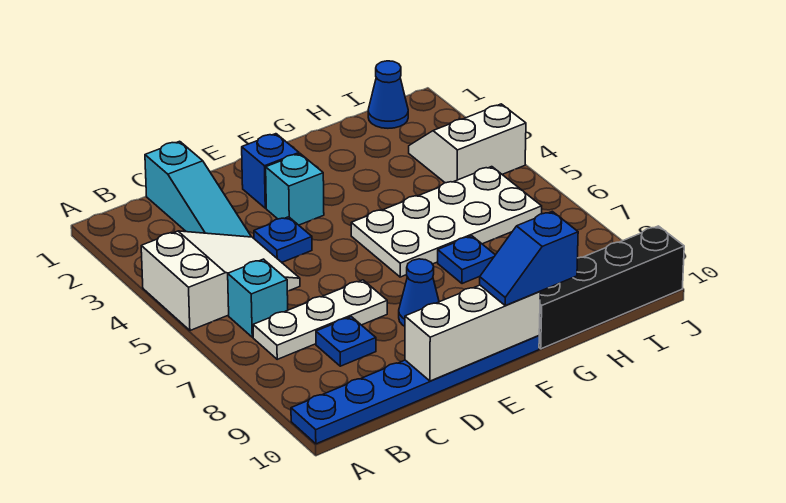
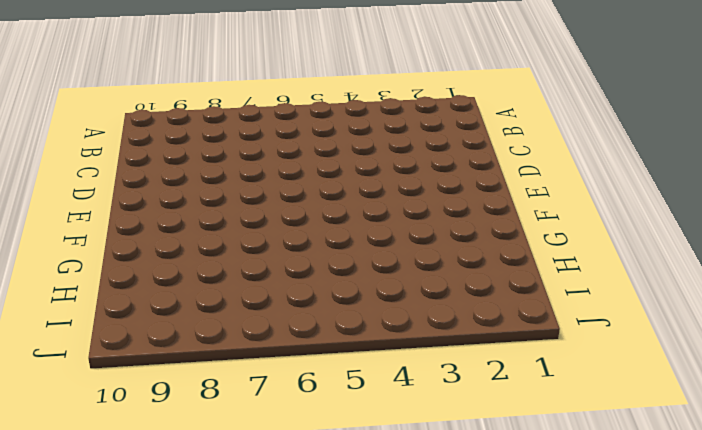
none -> white 2x3 slope [141,231,300,331]
none -> blue 1x6 plate [291,336,539,444]
none -> cyan 1x1 brick [228,259,288,337]

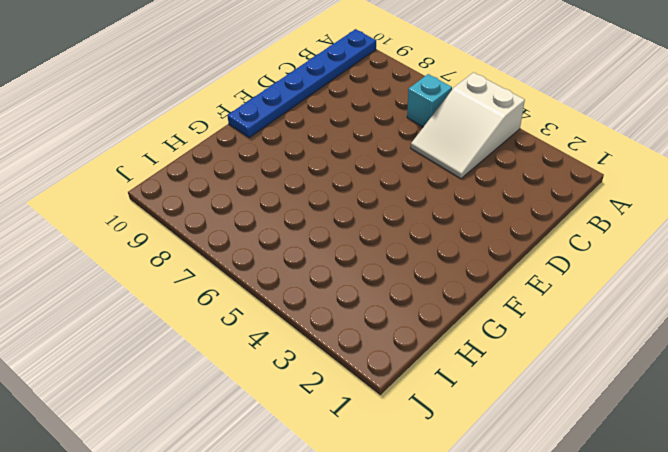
none -> white 1x3 plate [253,280,387,359]
none -> cyan 1x3 slope [145,141,251,237]
none -> blue 1x1 plate [316,317,376,366]

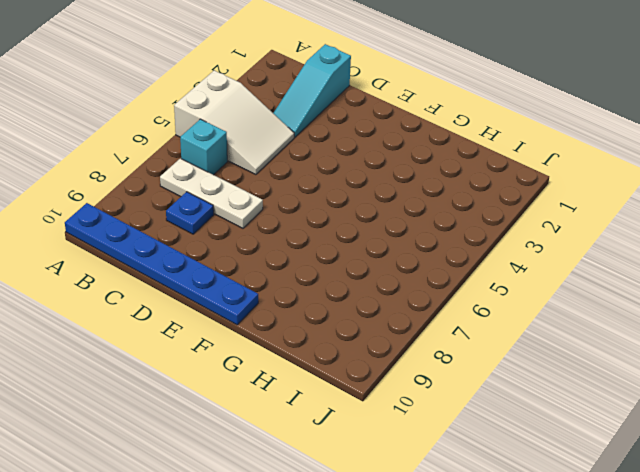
none -> blue 1x1 plate [254,217,312,262]
none -> blue 1x1 brick [242,134,299,208]
none -> cyan 1x1 brick [266,154,324,225]

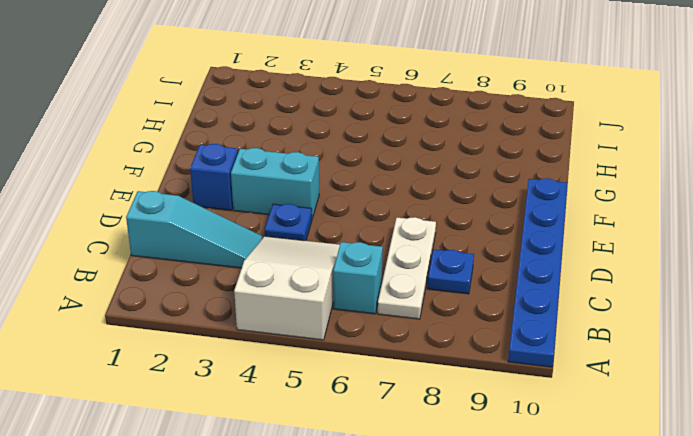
cyan 1x2 brick [231,148,319,218] -> cyan 1x1 brick [266,154,324,225]
none -> blue 1x1 cone [399,259,439,326]
none -> white 2x4 plate [351,167,542,277]
none -> blue 1x1 plate [438,236,495,284]

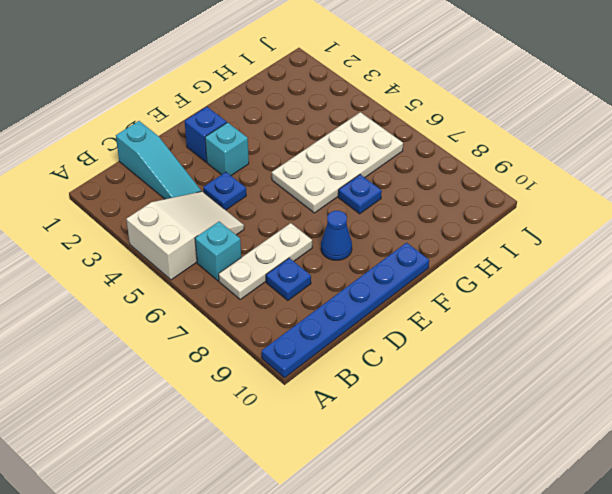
none -> black 1x4 brick [539,226,684,349]
none -> blue 1x1 cone [368,61,408,128]
none -> white 2x2 slope [409,104,526,183]

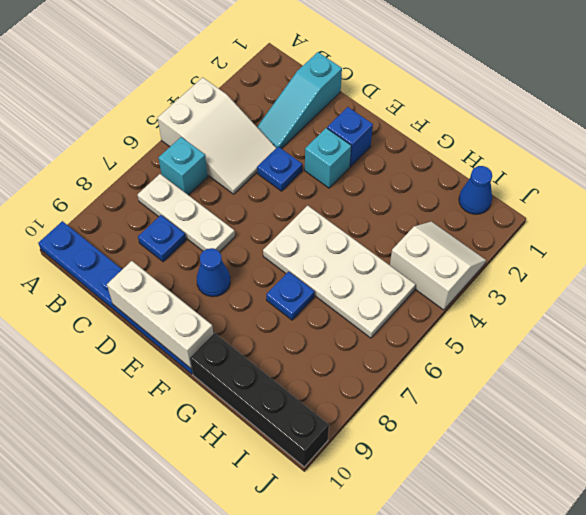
none -> blue 1x2 slope [480,211,578,306]

